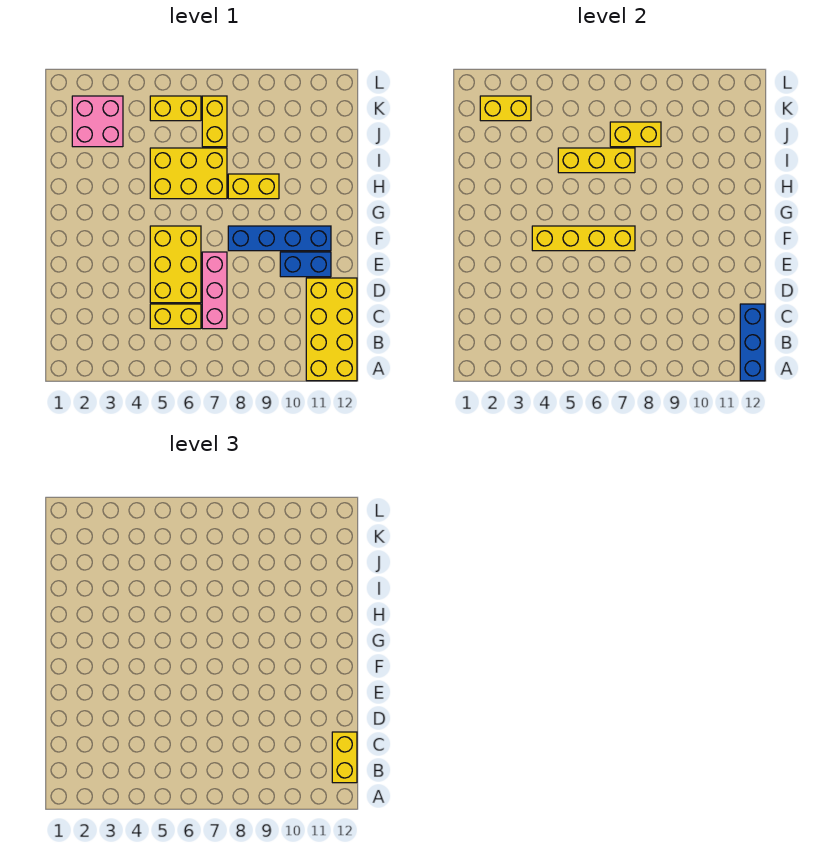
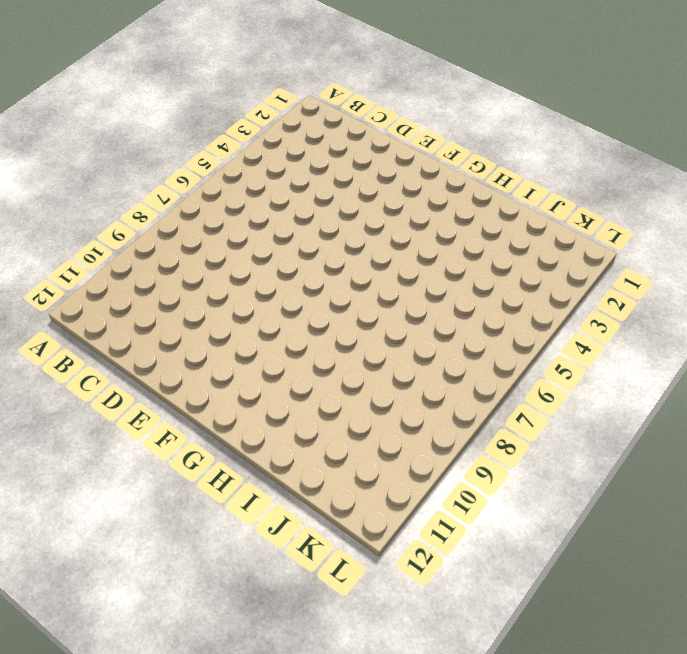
none -> yellow 2x4 brick [306,278,357,381]
none -> yellow 1x2 brick [150,304,201,329]
none -> pink 1x3 brick [202,252,227,329]

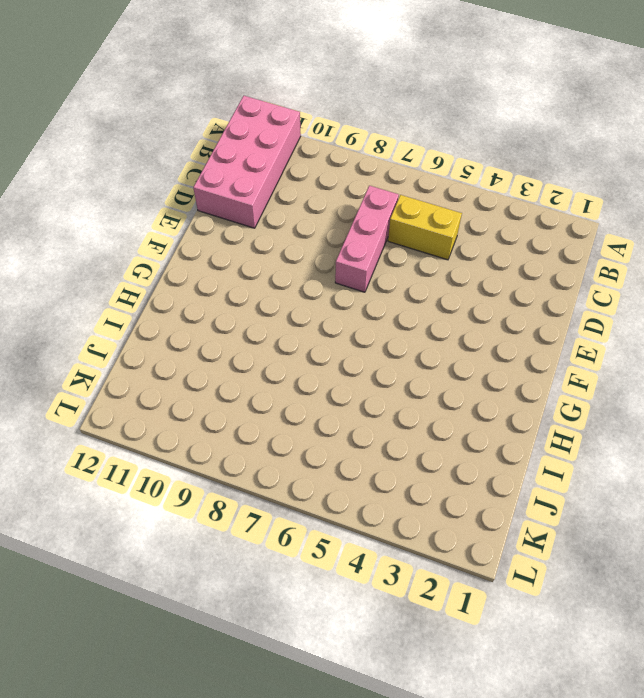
pink 2x4 brick [193,96,301,228] -> yellow 2x4 brick [306,278,357,381]
none -> yellow 2x3 brick [150,226,201,303]
none -> blue 1x2 brick [280,252,331,277]
none -> blue 1x4 brick [228,226,331,251]

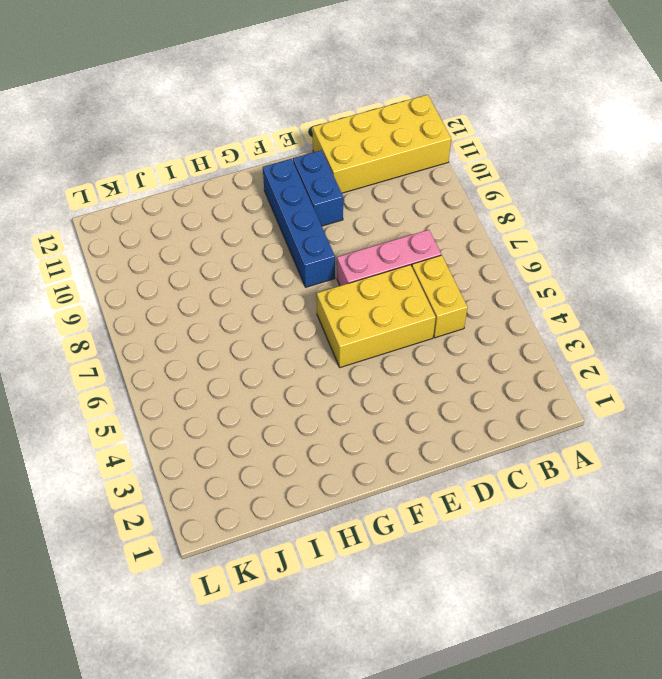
none -> yellow 2x3 brick [150,148,227,199]
none -> yellow 1x2 brick [228,174,279,199]
none -> pink 2x2 brick [72,96,123,147]

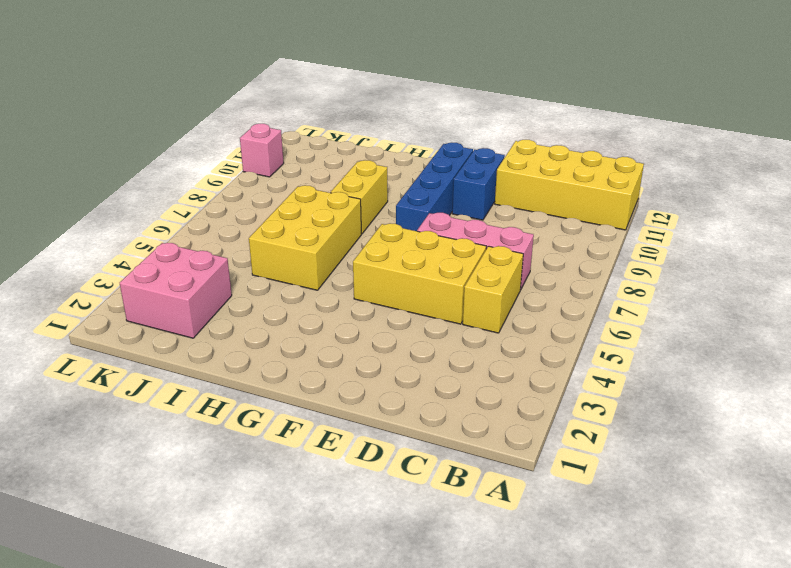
pink 1x1 brick [240,124,284,177] -> none
none -> yellow 1x2 brick [202,96,227,147]
none -> yellow 1x2 brick [150,96,201,121]
none -> blue 1x3 brick [740,304,765,381]

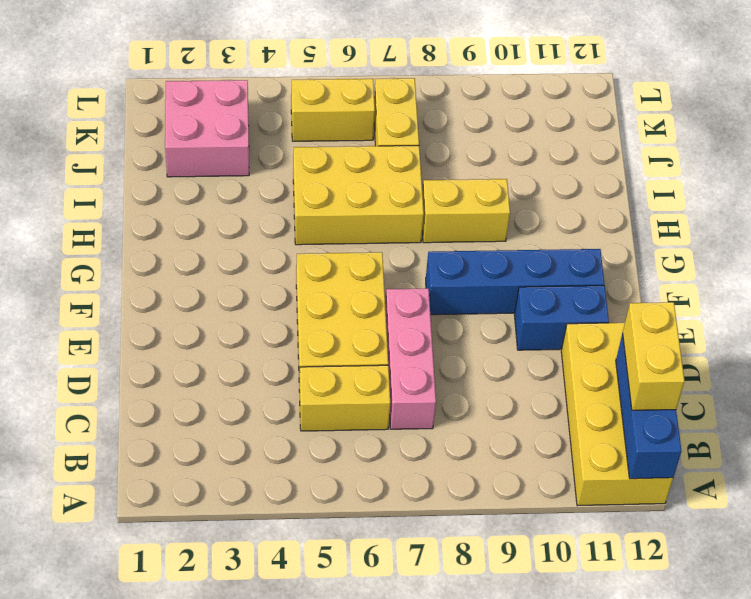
none -> yellow 1x4 brick [532,226,635,251]
none -> yellow 1x3 brick [558,148,635,173]
none -> yellow 1x2 brick [610,122,661,147]

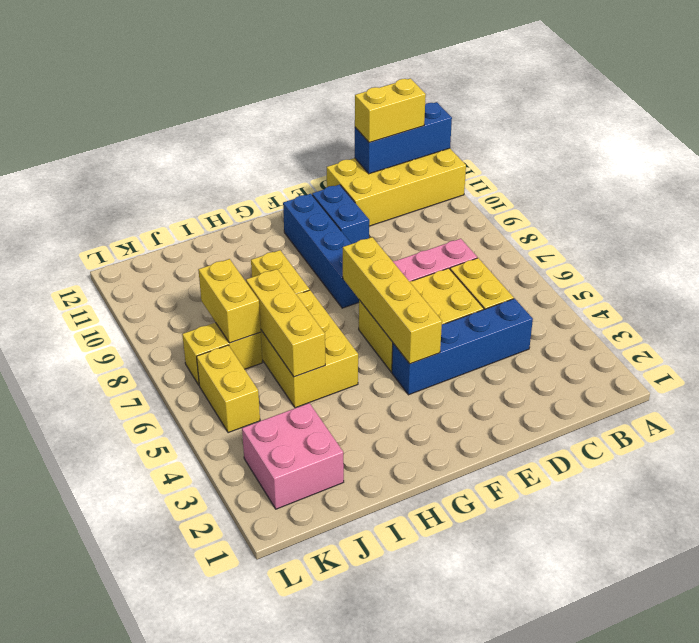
blue 1x4 brick [392,299,533,395] -> none
none -> yellow 1x2 brick [480,96,531,121]

